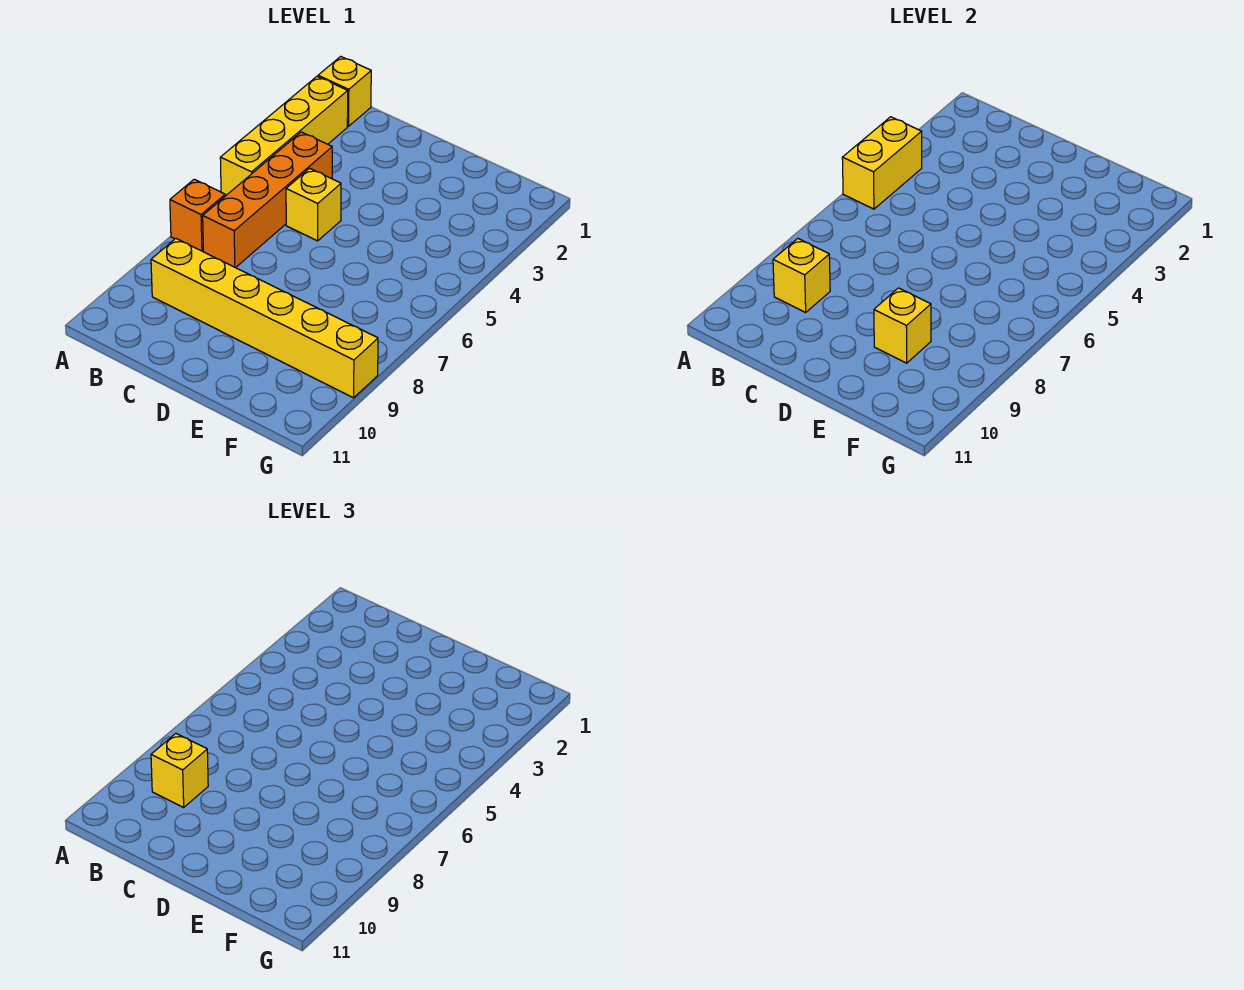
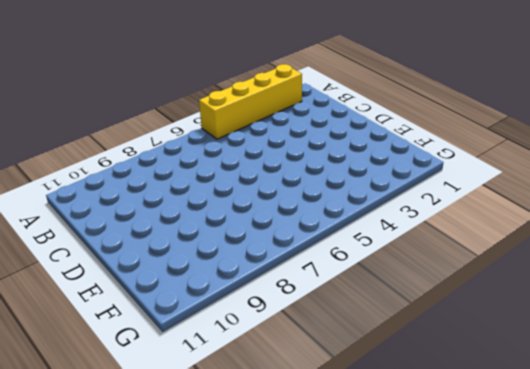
none -> yellow 1x1 brick [318,56,371,126]
none -> orange 1x1 brick [170,179,225,251]

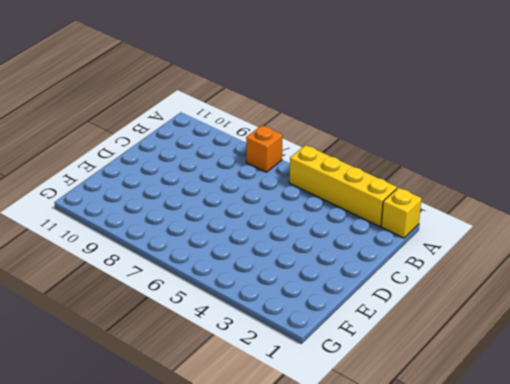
none -> orange 1x4 brick [203,132,332,268]
none -> yellow 1x6 brick [151,239,378,398]

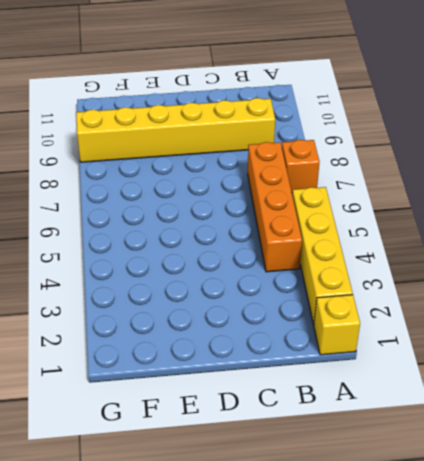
none -> yellow 1x1 brick [286,168,341,241]
none -> yellow 1x2 brick [842,117,922,209]

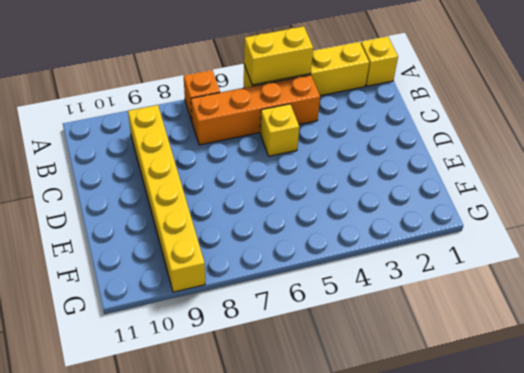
none -> yellow 1x1 brick [773,239,830,312]
none -> yellow 1x1 brick [874,288,931,363]

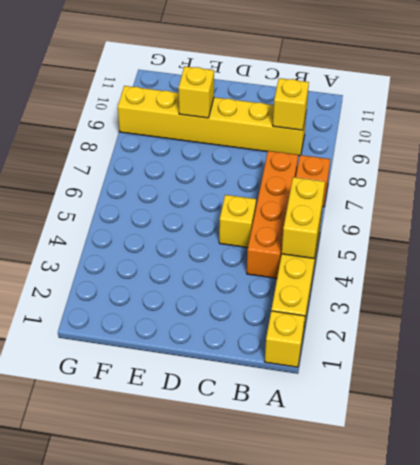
none -> yellow 1x1 brick [151,734,208,807]

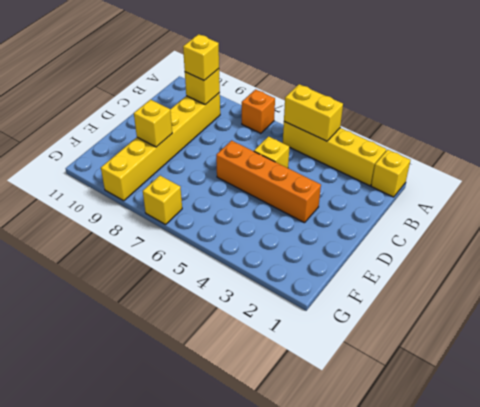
orange 1x4 brick [216,141,321,223] -> orange 1x4 brick moved to [203,132,332,268]
yellow 1x1 brick [143,176,182,224] -> none

